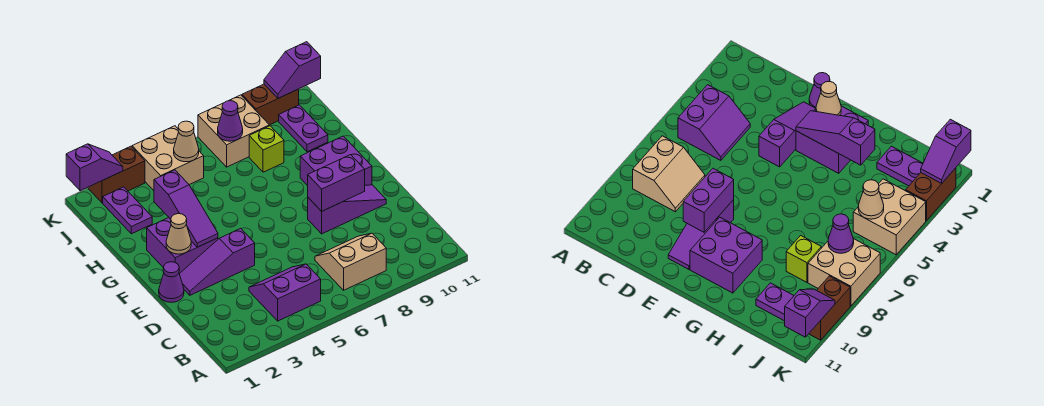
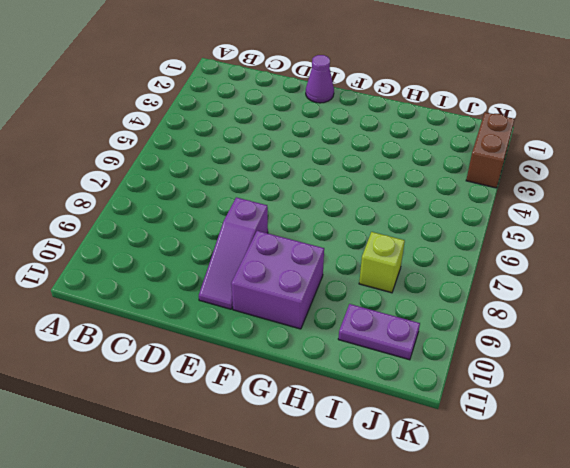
none -> purple 2x2 slope [249,264,321,321]
none -> tan 2x2 slope [315,233,386,290]
none -> purple 1x3 slope [180,228,255,295]

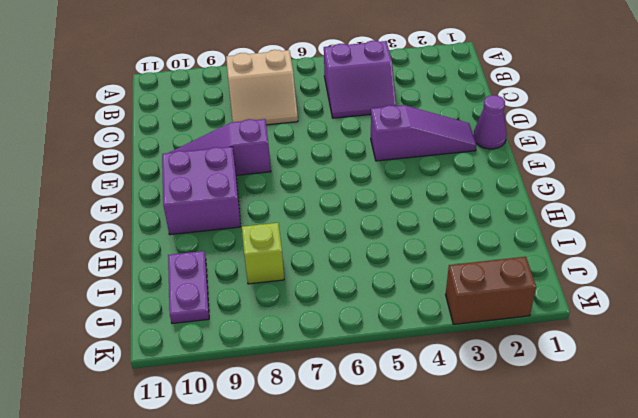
none -> purple 2x2 brick [147,218,218,274]
none -> purple 1x2 plate [103,187,152,234]
none -> tan 2x2 brick [132,126,204,191]

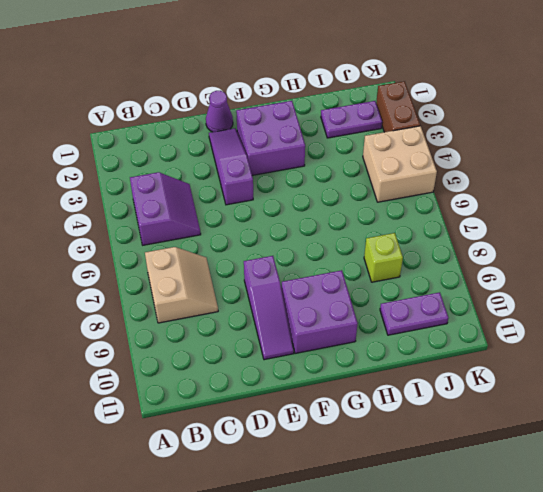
none -> tan 2x2 brick [198,95,269,167]
none -> brown 1x2 brick [242,84,299,125]
none -> purple 1x2 brick [308,155,365,211]

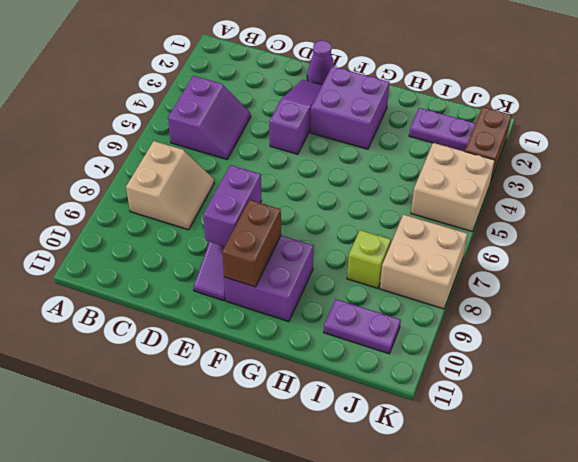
brown 1x2 brick [222,200,281,287] -> brown 1x2 brick moved to [242,84,299,125]
none -> tan 1x1 cone [166,214,191,254]
none -> purple 1x3 slope [154,170,218,247]
none -> tan 1x1 cone [174,121,199,162]

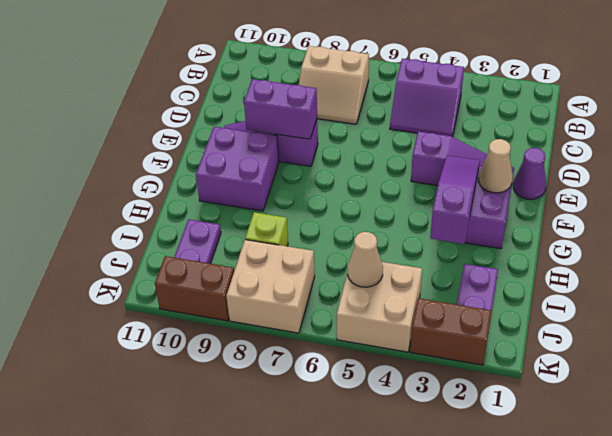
none -> purple 1x1 cone [218,101,243,141]
none -> purple 1x2 slope [66,144,123,191]
none -> purple 1x2 slope [264,42,321,98]

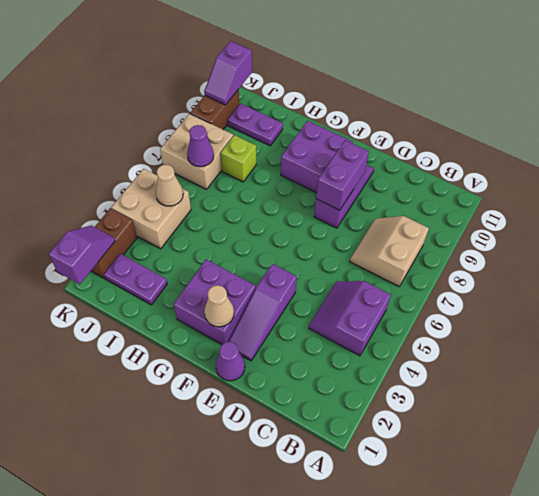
none -> purple 1x3 slope [154,170,218,247]

